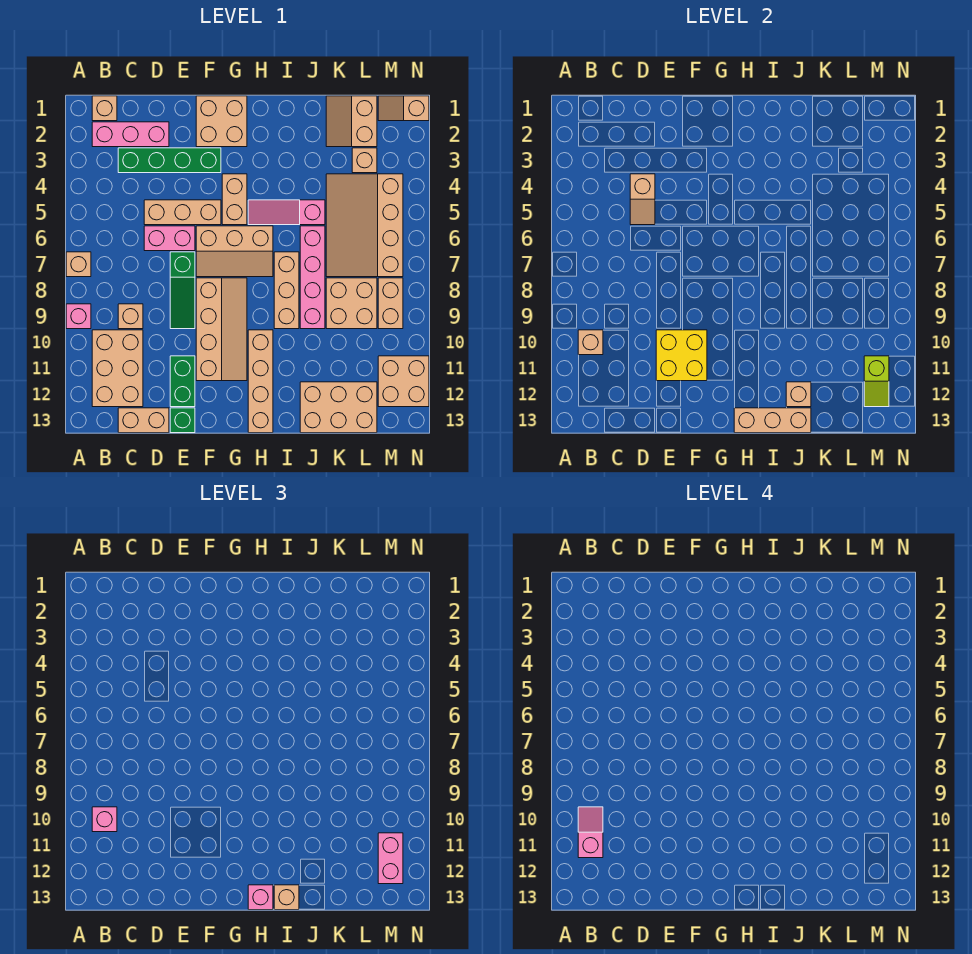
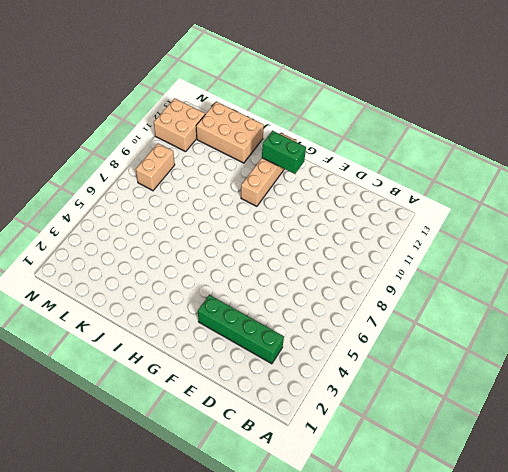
green 1x2 brick [262,131,306,174] -> green 1x2 brick turned to [170,356,195,407]
none -> tan 1x1 brick [66,252,91,277]
none -> pink 1x1 brick [66,304,91,329]
none -> tan 1x1 brick [92,96,117,121]
none -> pink 1x3 brick [92,122,169,147]

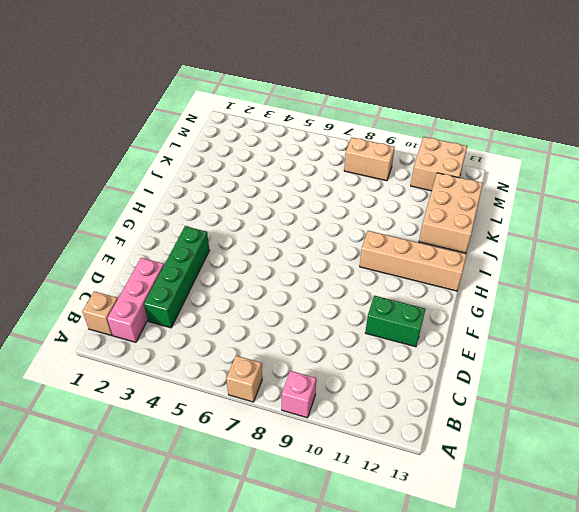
none -> tan 2x3 brick [92,330,143,407]
none -> tan 1x1 brick [118,304,143,329]
none -> tan 1x2 brick [118,408,169,433]
none -> tan 1x3 brick [144,200,221,225]

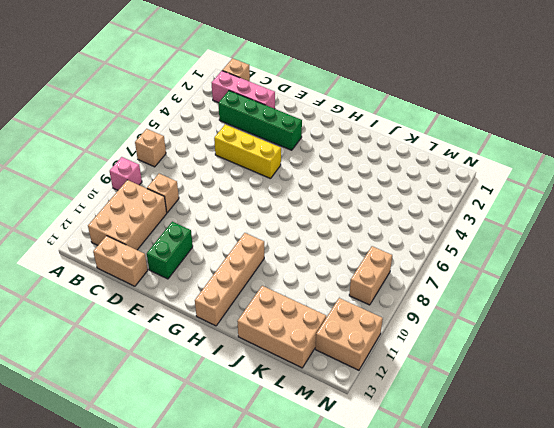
yellow 1x3 brick [214,125,281,179] -> tan 1x3 brick [144,200,221,225]
none -> pink 1x2 brick [144,226,195,251]
none -> green 1x3 slope [170,252,195,329]
none -> green 1x1 brick [170,408,195,433]
none -> tan 2x2 brick [196,96,247,147]

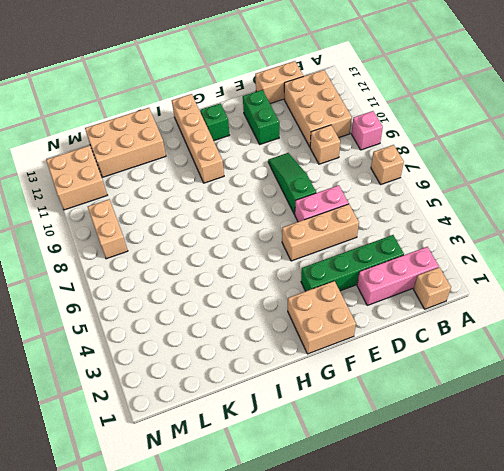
green 1x1 brick [200,103,229,141] -> green 1x1 brick moved to [170,408,195,433]
none -> tan 2x3 slope [196,226,273,277]
none -> tan 2x4 slope [196,278,247,381]
none -> tan 1x2 brick [222,174,247,225]
none -> pink 1x3 slope [248,200,325,225]

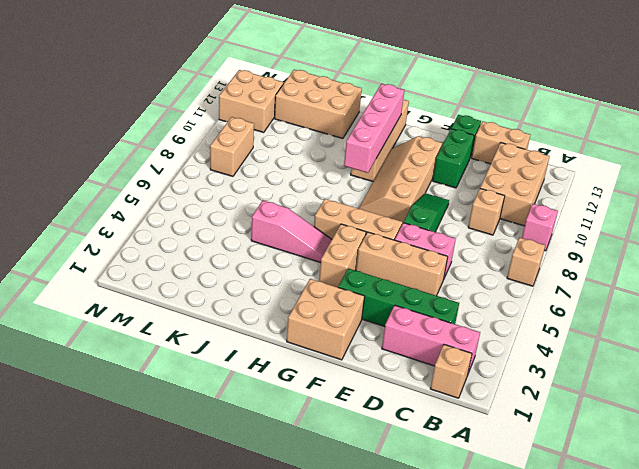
pink 1x4 brick [344,84,404,173] -> pink 1x4 brick moved to [300,226,325,329]
none -> tan 1x3 brick [274,252,299,329]
none -> tan 2x2 slope [326,96,377,147]
none -> tan 3x4 slope [326,174,403,277]
none -> tan 2x2 brick [326,278,377,329]

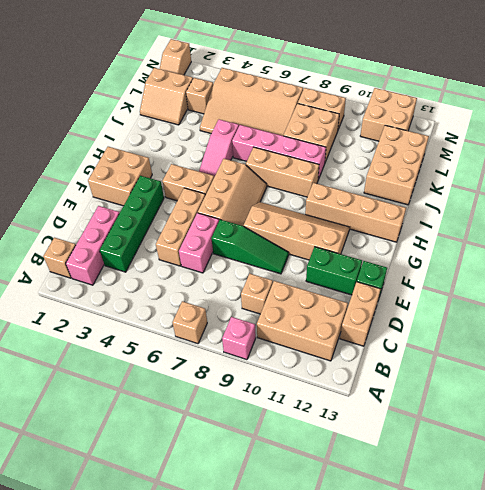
none -> tan 1x1 brick [578,330,603,355]
none -> tan 1x2 slope [630,174,655,225]
none -> yellow 2x2 brick [656,330,707,381]
none -> tan 1x3 brick [734,408,811,433]

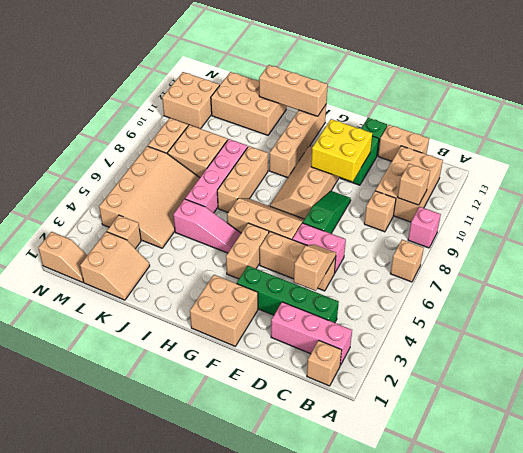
none -> tan 1x1 brick [786,382,811,407]
none -> lime 1x2 slope [864,356,889,407]
none -> pink 1x1 brick [92,807,117,832]
none -> pink 1x1 brick [248,885,273,910]

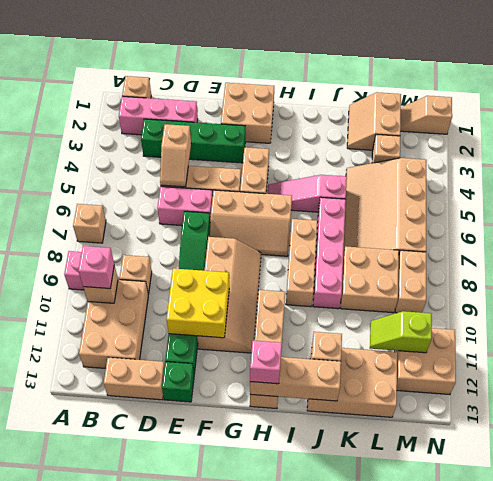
lime 1x2 slope [370,311,432,353] -> lime 1x2 slope turned to [864,356,889,407]
none -> tan 1x1 brick [274,885,299,910]
none -> pink 1x2 brick [378,833,403,884]
none -> pink 1x2 slope [578,807,603,858]

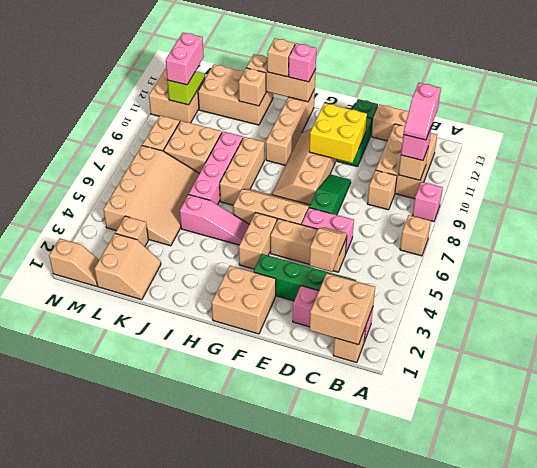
tan 2x2 brick [309,273,375,345] -> none

